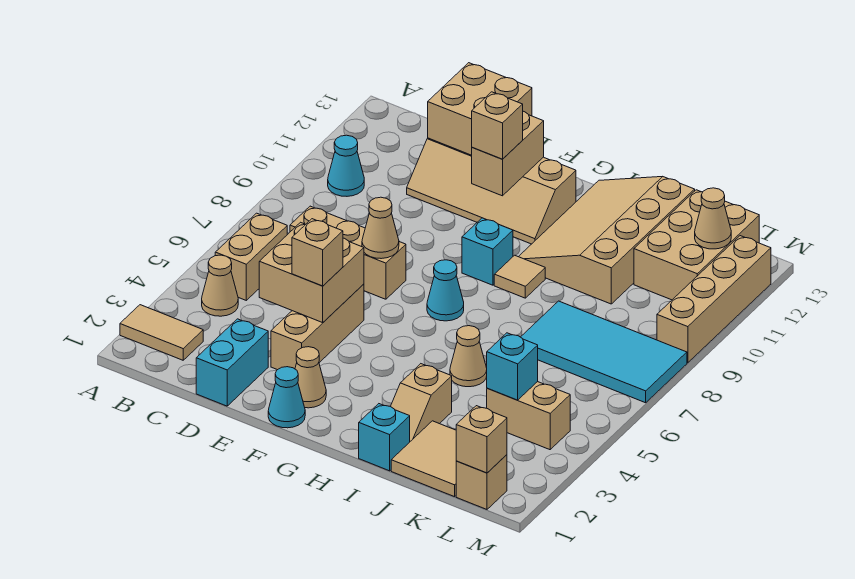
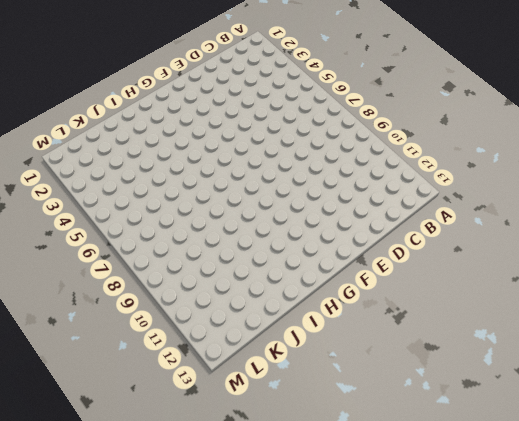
none -> tan 1x2 tile [120,305,203,360]
none -> tan 1x1 cone [202,255,238,316]
none -> tan 1x2 brick [215,213,287,300]
none -> cyan 1x1 cone [328,135,364,196]

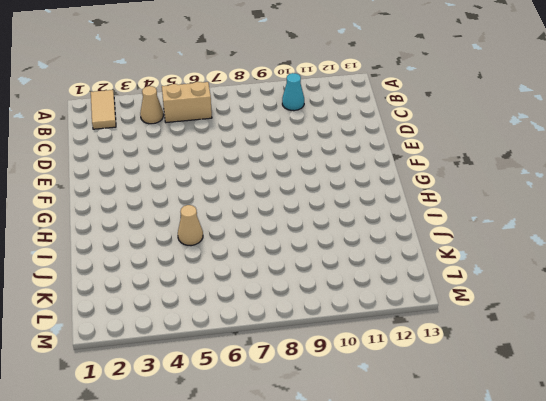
none -> tan 1x3 brick [290,206,406,299]
none -> cyan 1x2 brick [196,319,268,406]
none -> tan 2x4 slope [407,138,576,244]
none -> tan 1x3 brick [271,284,364,370]

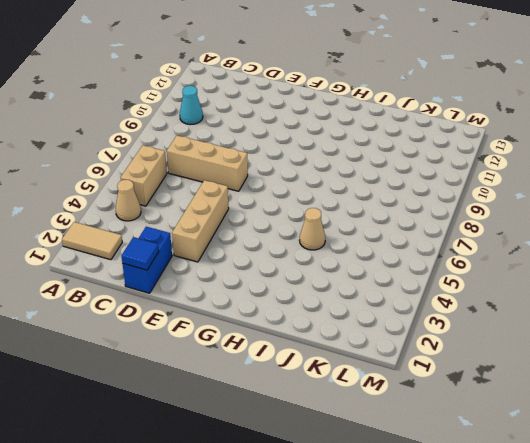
blue 1x2 brick [122,227,172,293] -> cyan 1x2 brick [196,319,268,406]
blue 1x1 tile [122,237,159,270] -> none
none -> tan 2x4 slope [407,138,576,244]
none -> cyan 1x1 cone [268,367,305,428]
none -> tan 1x1 cone [295,347,326,408]
none -> cyan 1x1 cone [427,260,464,321]

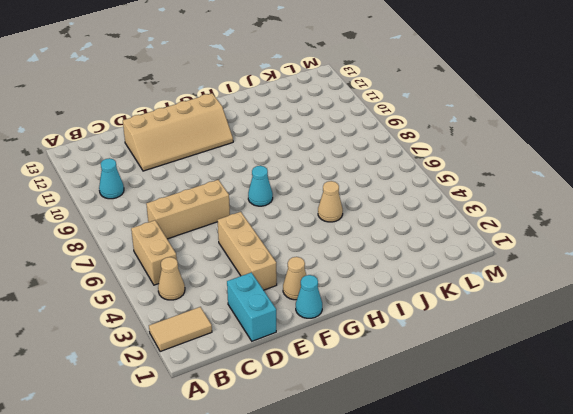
none -> cyan 1x1 brick [462,218,513,285]
none -> tan 1x1 tile [494,255,545,298]
none -> tan 3x4 slope [519,177,695,304]
none -> cyan 1x1 brick [359,404,410,471]

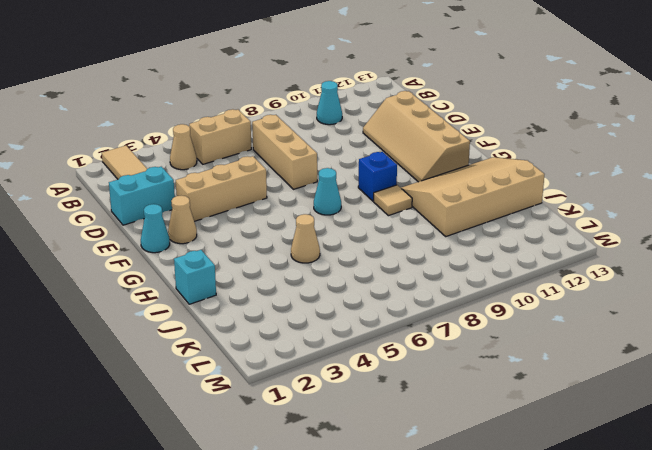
blue 1x1 brick [358,152,397,201] -> cyan 1x1 brick [462,218,513,285]
none -> tan 1x2 slope [390,364,452,441]
none -> tan 2x2 tile [391,421,456,497]
none -> cyan 2x4 tile [521,301,687,403]
none -> tan 1x2 brick [487,382,570,450]

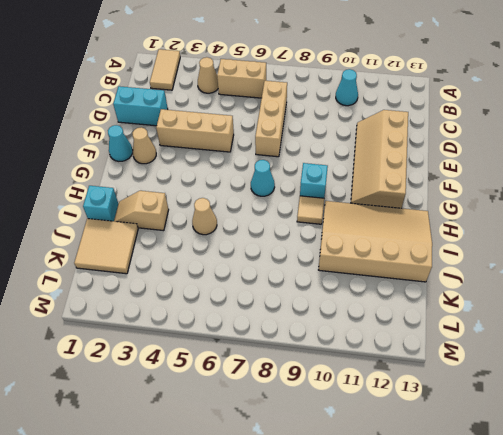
none -> cyan 2x4 tile [521,301,687,403]
none -> tan 1x2 brick [487,382,570,450]
none -> tan 2x3 brick [634,190,759,300]
none -> tan 1x1 brick [456,455,507,509]

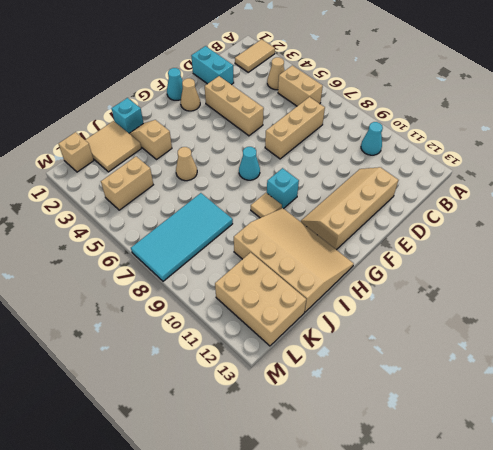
none -> tan 1x4 brick [657,236,771,363]
none -> tan 2x2 brick [259,222,364,323]
none -> tan 2x2 brick [428,63,532,155]
none -> tan 1x1 cone [362,197,399,259]

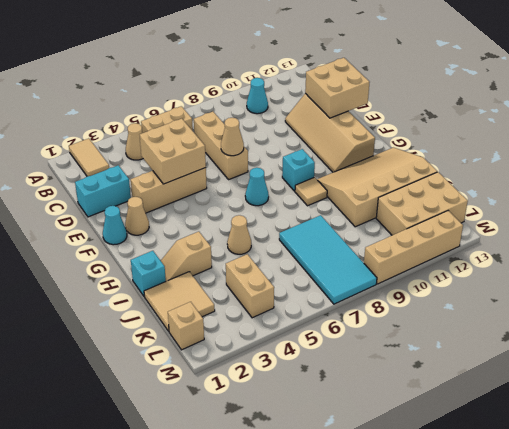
none -> tan 1x2 brick [472,111,544,196]
none -> cyan 1x1 brick [487,333,538,400]
none -> tan 1x1 brick [456,406,507,473]
none -> tan 1x1 cone [695,188,731,249]

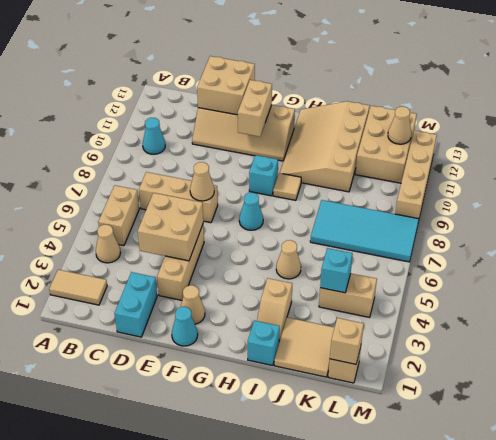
none -> tan 1x1 brick [292,219,343,286]
none -> tan 1x1 brick [472,92,523,159]

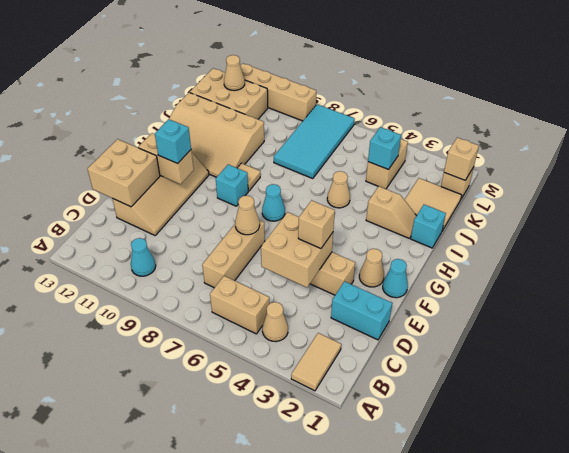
cyan 1x1 brick [155,119,191,163] -> tan 1x1 brick [472,92,523,159]

